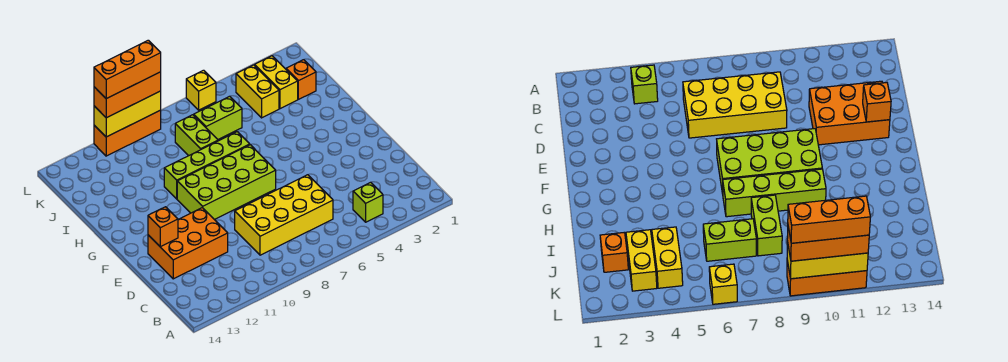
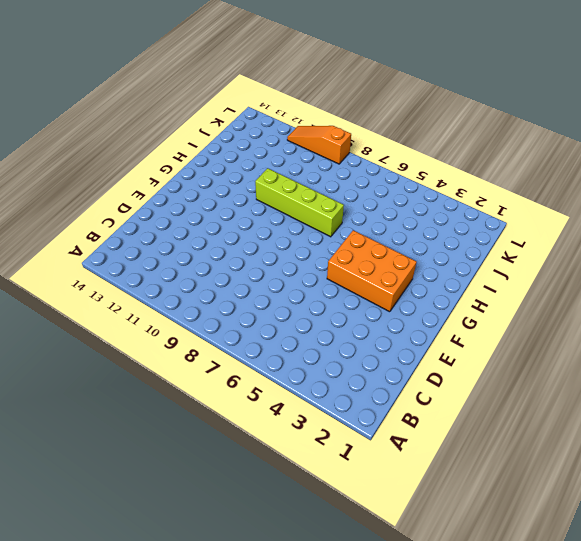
orange 2x3 brick [327,230,417,312] -> orange 2x3 brick moved to [148,208,228,279]
orange 1x3 slope [287,126,351,164] -> orange 1x3 brick [94,110,161,156]
none -> lime 1x1 brick [353,182,383,222]
none -> yellow 2x4 brick [235,175,333,255]
none -> lime 2x4 brick [177,145,276,220]

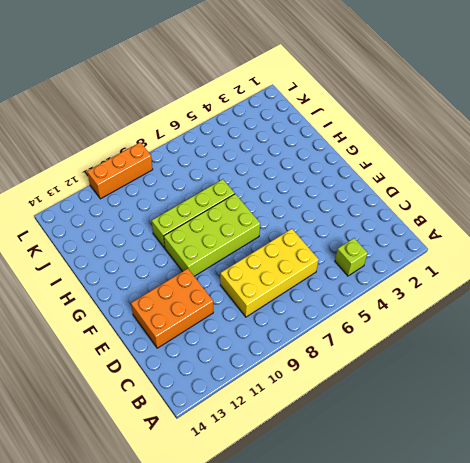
none -> lime 1x2 brick [175,115,218,156]
none -> orange 1x1 brick [286,60,316,99]
none -> yellow 1x2 brick [255,56,298,109]

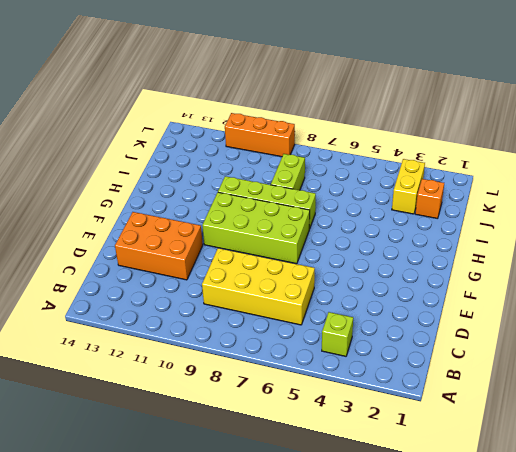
none -> yellow 1x2 brick [236,65,279,118]
none -> lime 1x2 brick [194,96,242,139]
none -> yellow 1x1 brick [186,70,216,110]

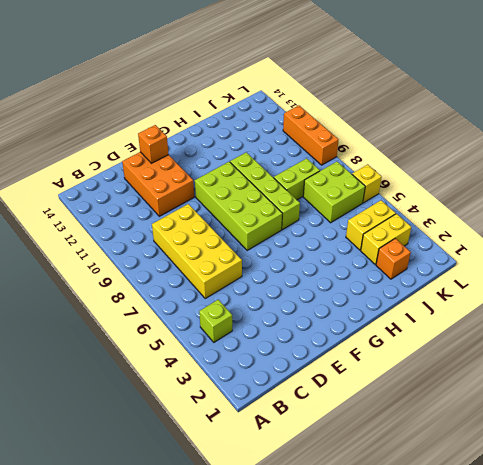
lime 2x2 brick [303,162,365,223] -> lime 1x2 brick [194,96,242,139]
none -> yellow 1x3 brick [94,91,161,137]
none -> orange 1x3 brick [94,72,161,118]
none -> orange 1x3 brick [94,40,161,99]

